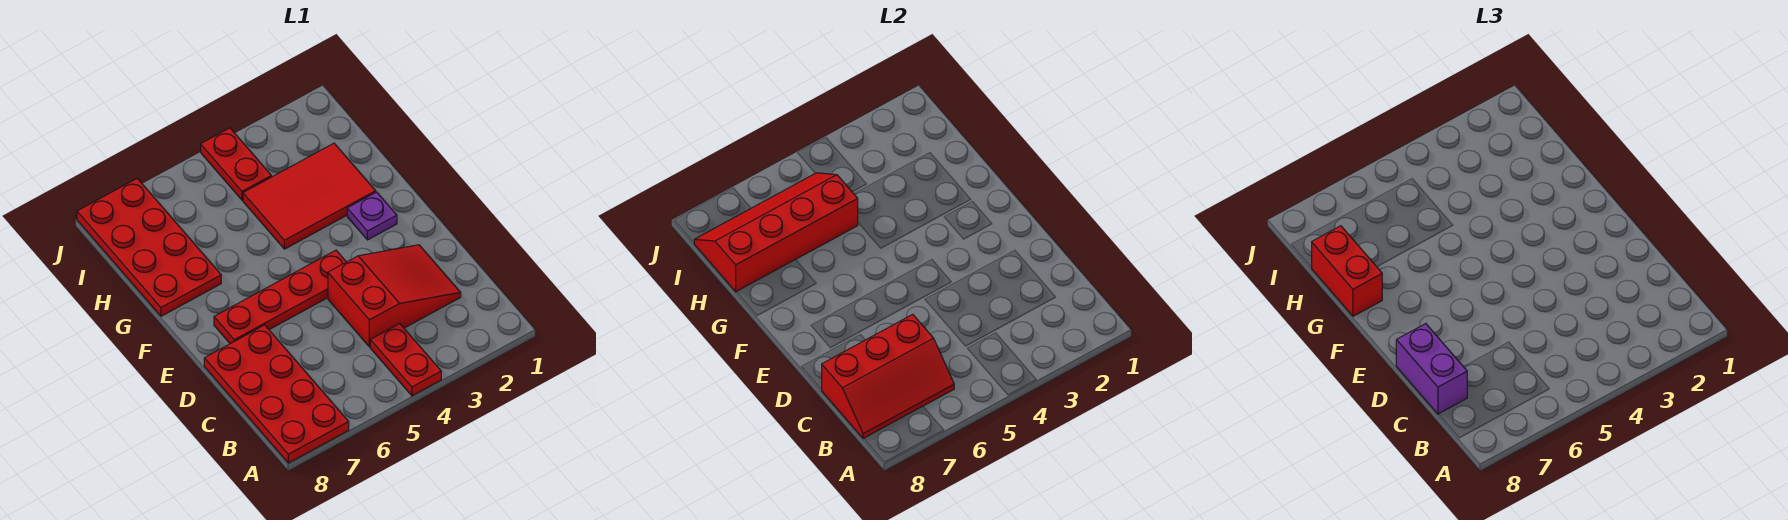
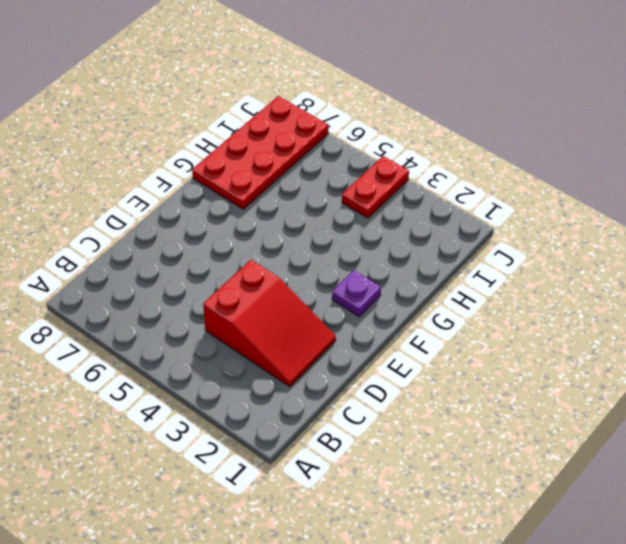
none -> red 1x2 plate [370,324,441,396]
none -> red 2x4 plate [204,325,349,463]
none -> red 1x4 plate [214,250,346,344]

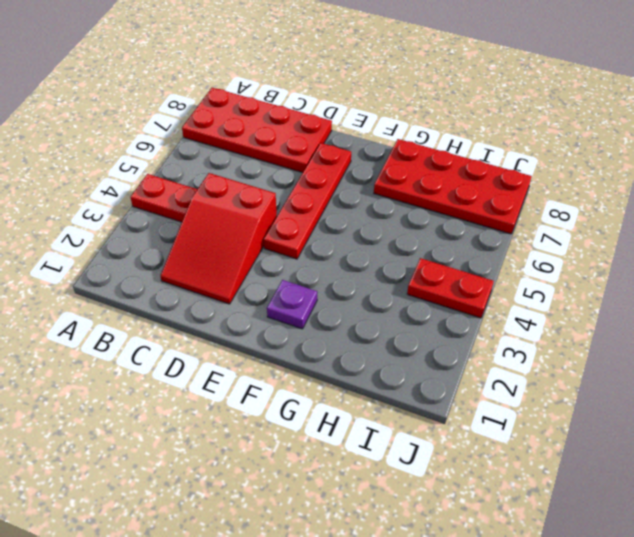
none -> red 2x3 tile [243,143,376,249]
none -> red 2x3 slope [822,314,954,439]
none -> red 2x4 slope [694,173,858,292]

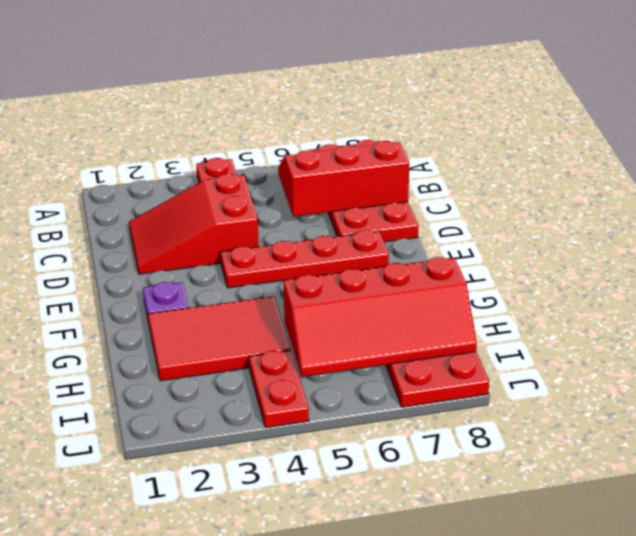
none -> purple 1x2 brick [1396,324,1467,414]
none -> red 1x2 brick [1312,226,1382,316]

